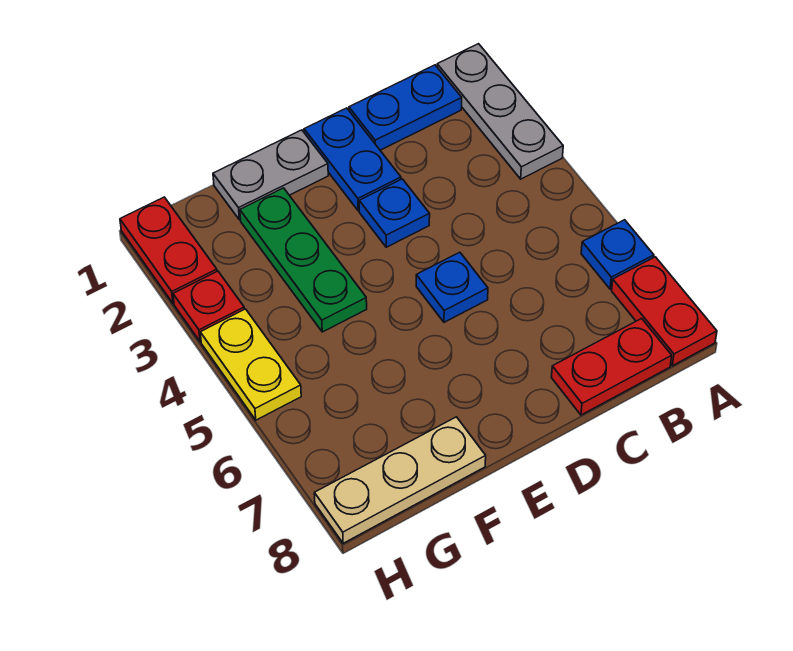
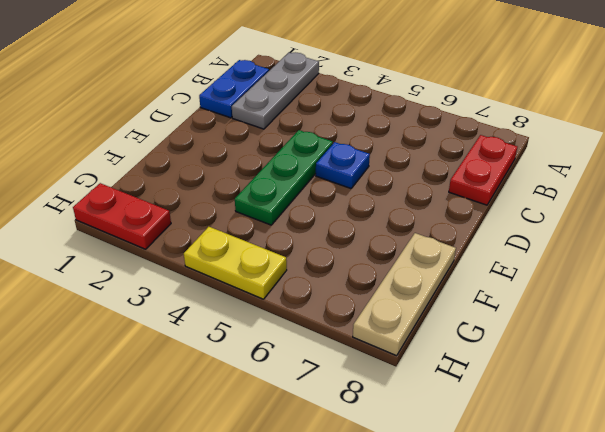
grey 1x3 plate [232,52,319,129] -> grey 1x3 plate turned to [437,44,563,179]
green 1x3 plate [235,130,333,225] -> green 1x3 plate turned to [240,188,367,332]
none -> blue 1x1 plate [581,220,654,289]
none -> red 1x2 plate [612,257,717,366]
none -> blue 1x2 plate [304,108,401,211]

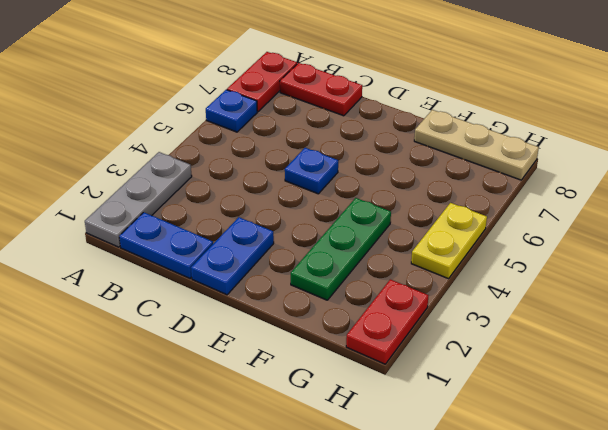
none -> blue 1x1 plate [359,179,430,247]
none -> grey 1x2 plate [213,130,328,220]
none -> red 1x1 plate [173,271,244,342]

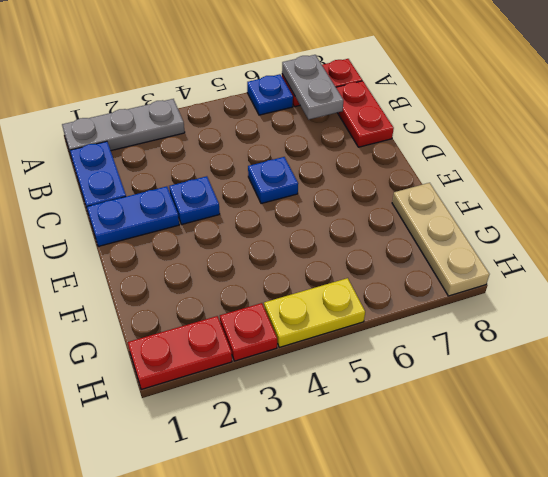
grey 1x2 plate [282,55,344,120] -> grey 1x2 plate moved to [213,130,328,220]
none -> green 1x3 plate [240,188,367,332]

